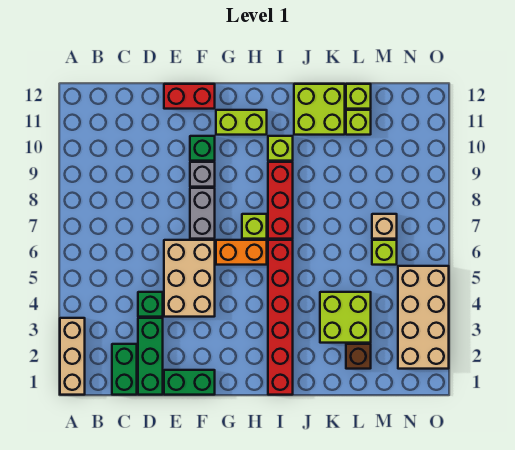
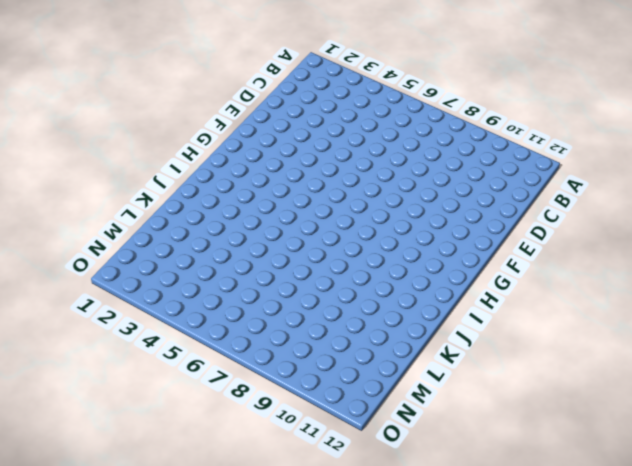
none -> tan 1x3 brick [60,318,85,395]
none -> green 1x2 brick [112,344,137,395]
none -> green 1x3 brick [138,318,163,395]

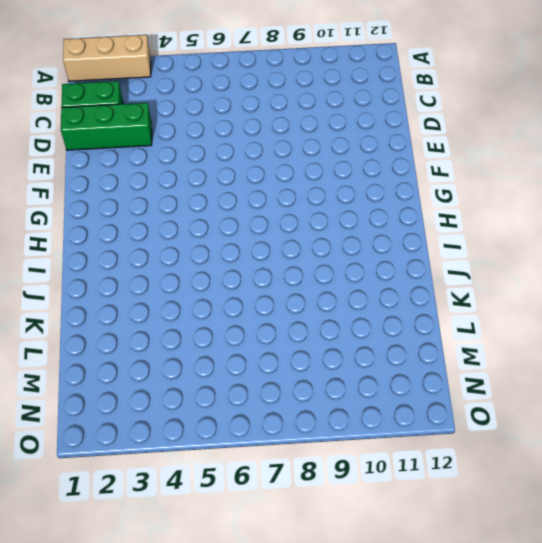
none -> green 1x1 brick [138,292,163,317]
none -> green 1x2 brick [164,370,215,395]
none -> tan 2x3 brick [164,240,215,317]

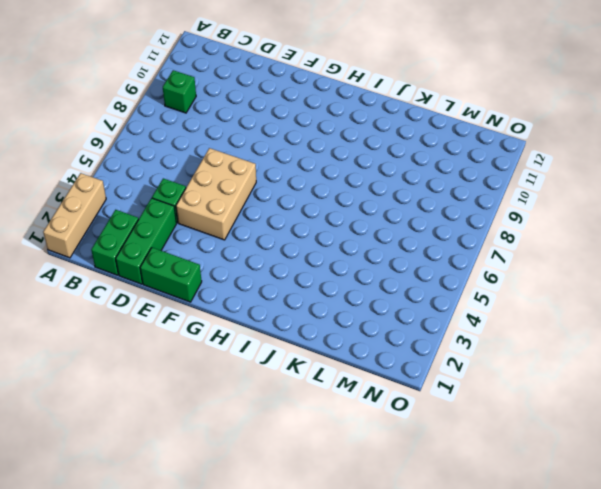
green 1x1 brick [163,70,196,113] -> green 1x1 brick moved to [190,136,215,161]
none -> red 1x2 brick [164,84,215,109]
none -> grey 1x2 brick [190,188,215,239]
none -> grey 1x1 brick [190,162,215,187]

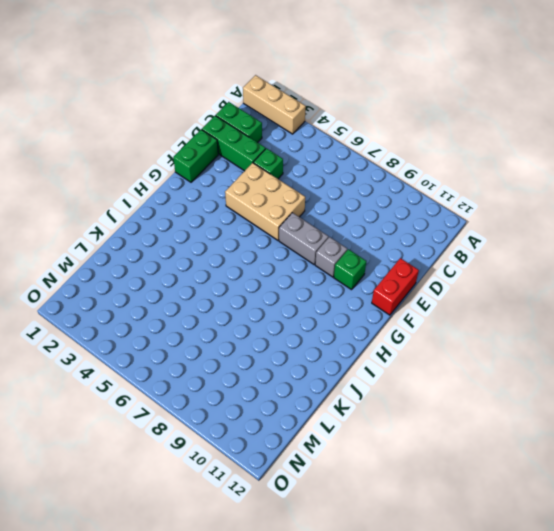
none -> orange 1x2 brick [216,240,267,265]
none -> lime 1x2 brick [216,110,267,135]
none -> lime 1x1 brick [242,214,267,239]

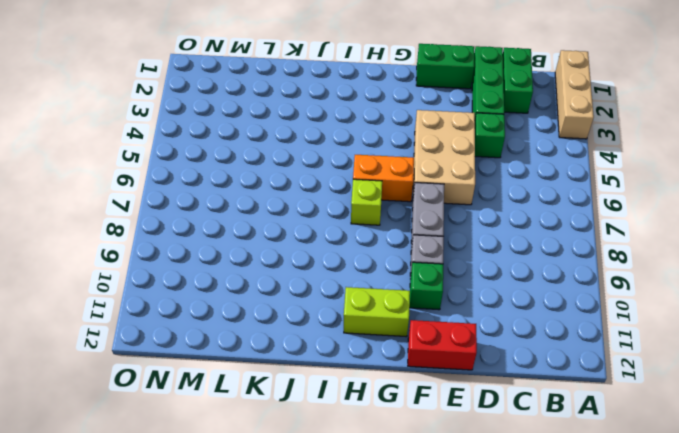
none -> red 1x6 brick [268,240,293,395]
none -> red 1x3 brick [268,162,293,239]
none -> lime 1x1 brick [268,136,293,161]

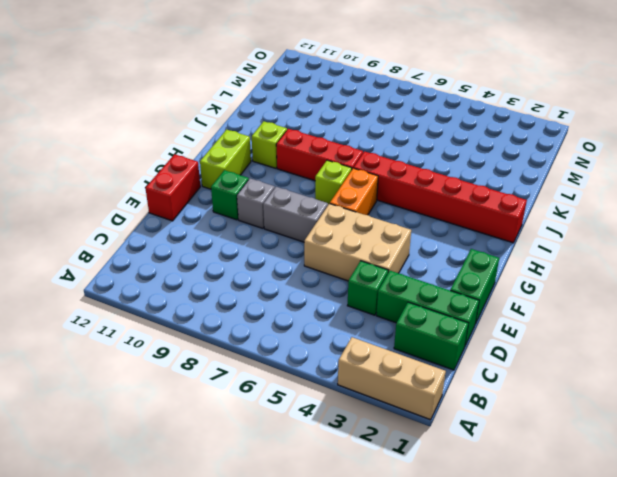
none -> lime 2x2 brick [294,84,345,135]
none -> lime 2x2 brick [320,292,371,343]
none -> brown 1x1 brick [346,344,371,369]

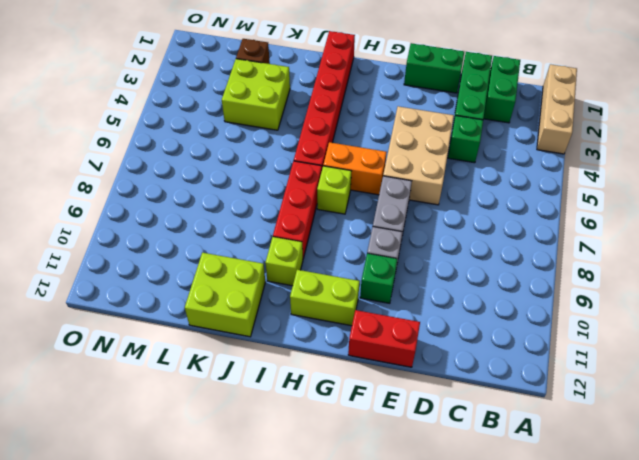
none -> lime 1x1 brick [346,110,371,135]
none -> lime 1x1 brick [346,84,371,109]
none -> lime 1x1 brick [372,240,397,265]

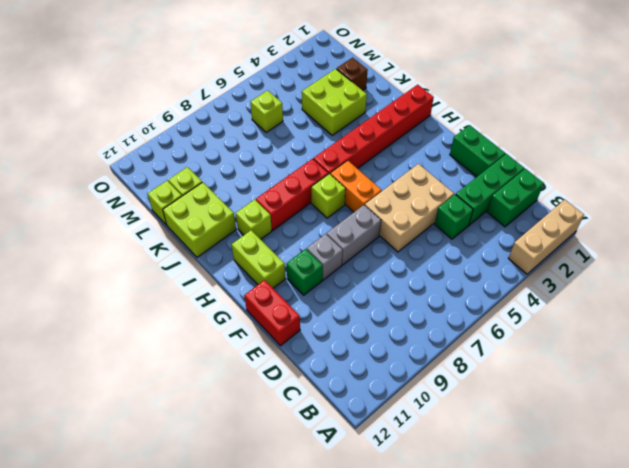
none -> tan 1x1 brick [372,214,397,239]
none -> tan 2x4 brick [398,266,449,369]

